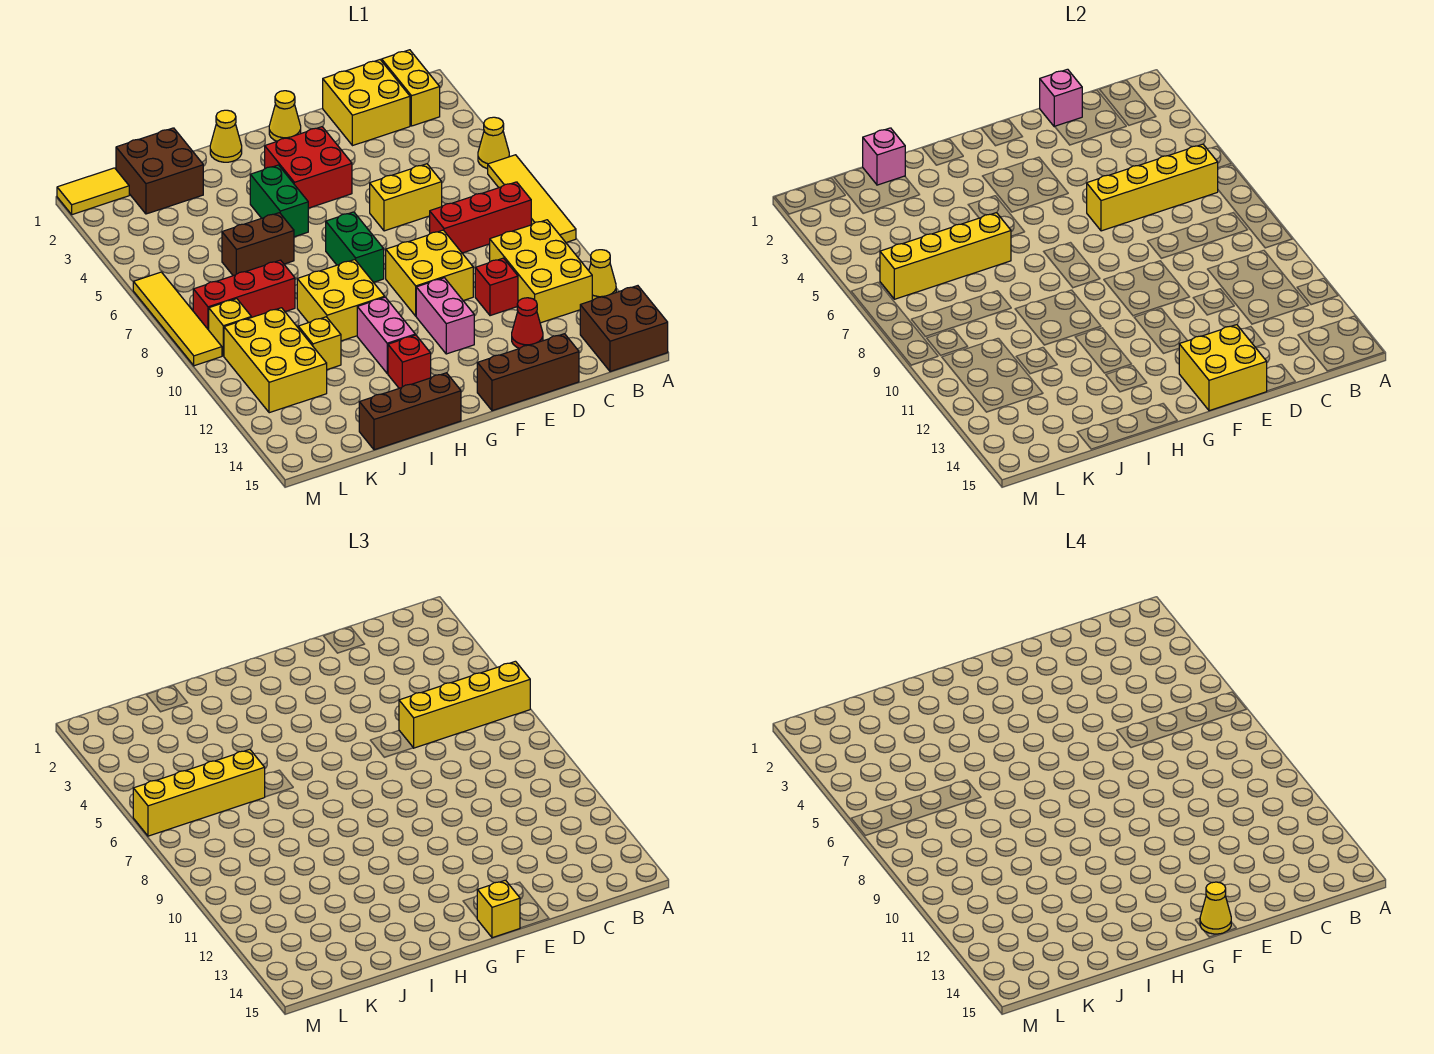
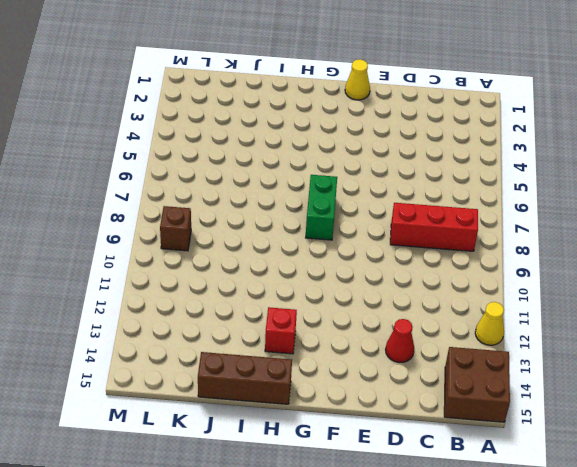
brown 1x1 brick [160,206,191,251] -> yellow 1x1 brick [209,299,251,356]
none -> yellow 1x1 cone [478,117,509,169]
none -> yellow 1x4 tile [488,155,576,242]
none -> yellow 1x2 brick [382,50,440,126]
none -> yellow 2x3 brick [490,220,592,323]

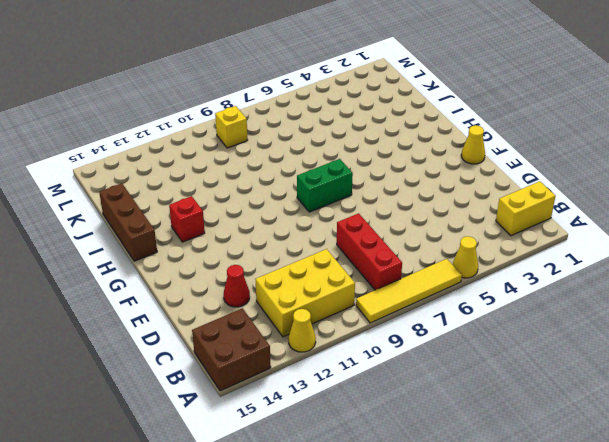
none -> yellow 2x2 brick [323,60,410,146]
none -> yellow 1x2 brick [370,164,442,231]
none -> red 1x1 brick [475,258,518,316]
none -> brown 1x3 brick [477,334,579,411]

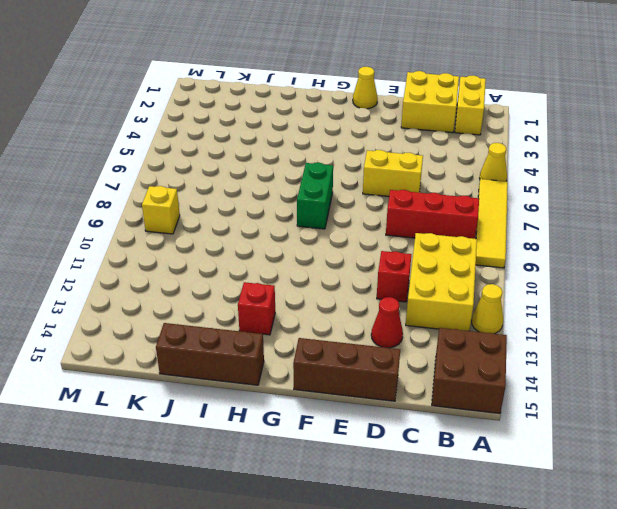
none -> yellow 2x2 brick [386,230,473,316]
none -> red 2x2 brick [265,127,352,208]
none -> pink 1x2 brick [416,278,474,354]
none -> yellow 1x1 cone [210,110,242,162]

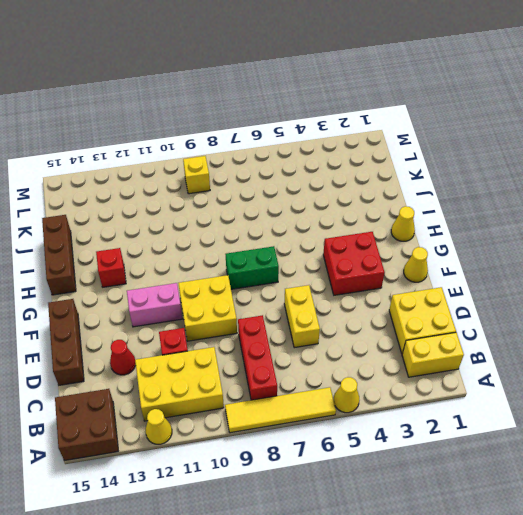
none -> green 1x2 brick [250,165,308,237]
none -> yellow 2x2 brick [297,260,385,341]
none -> pink 1x2 brick [357,297,415,373]
none -> brown 1x2 brick [222,213,294,276]

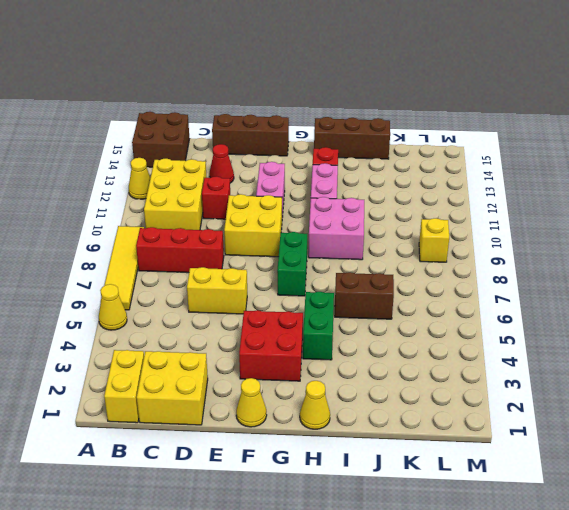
pink 2x2 brick [308,197,364,260] -> yellow 2x2 brick [297,260,385,341]
none -> brown 2x2 brick [116,128,203,214]
none -> red 1x3 brick [193,260,295,330]
none -> yellow 1x1 brick [298,317,341,370]
none -> yellow 2x3 brick [224,308,327,413]

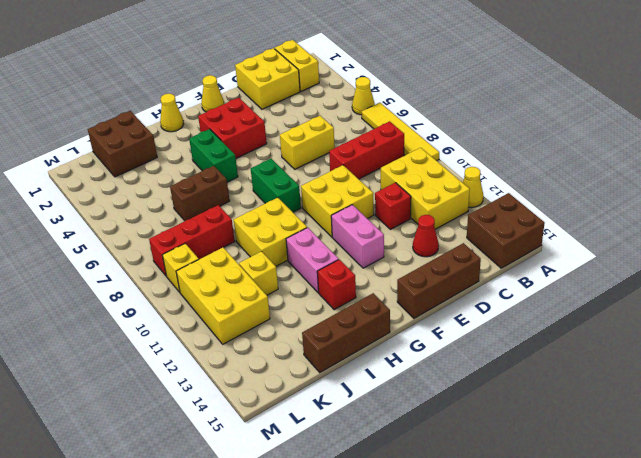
none -> yellow 1x2 tile [57,168,129,215]
none -> yellow 1x4 tile [133,272,222,366]
none -> yellow 1x4 brick [1087,144,1218,231]
none -> pink 1x1 brick [1040,69,1082,127]

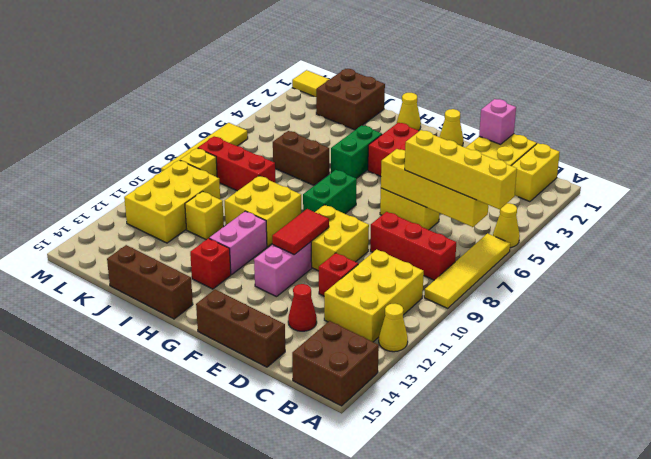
red 1x2 tile [272,209,329,255] -> none
none -> yellow 2x2 brick [1179,325,1267,411]
none -> yellow 1x4 brick [880,213,1011,299]
none -> pink 1x1 brick [863,128,905,185]
none -> yellow 1x1 brick [477,880,520,938]

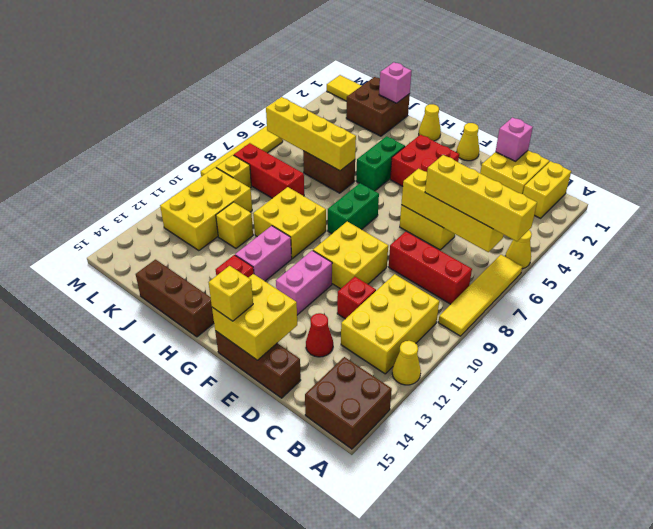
none -> yellow 1x4 brick [133,749,265,836]
none -> yellow 1x1 cone [1200,882,1231,934]

